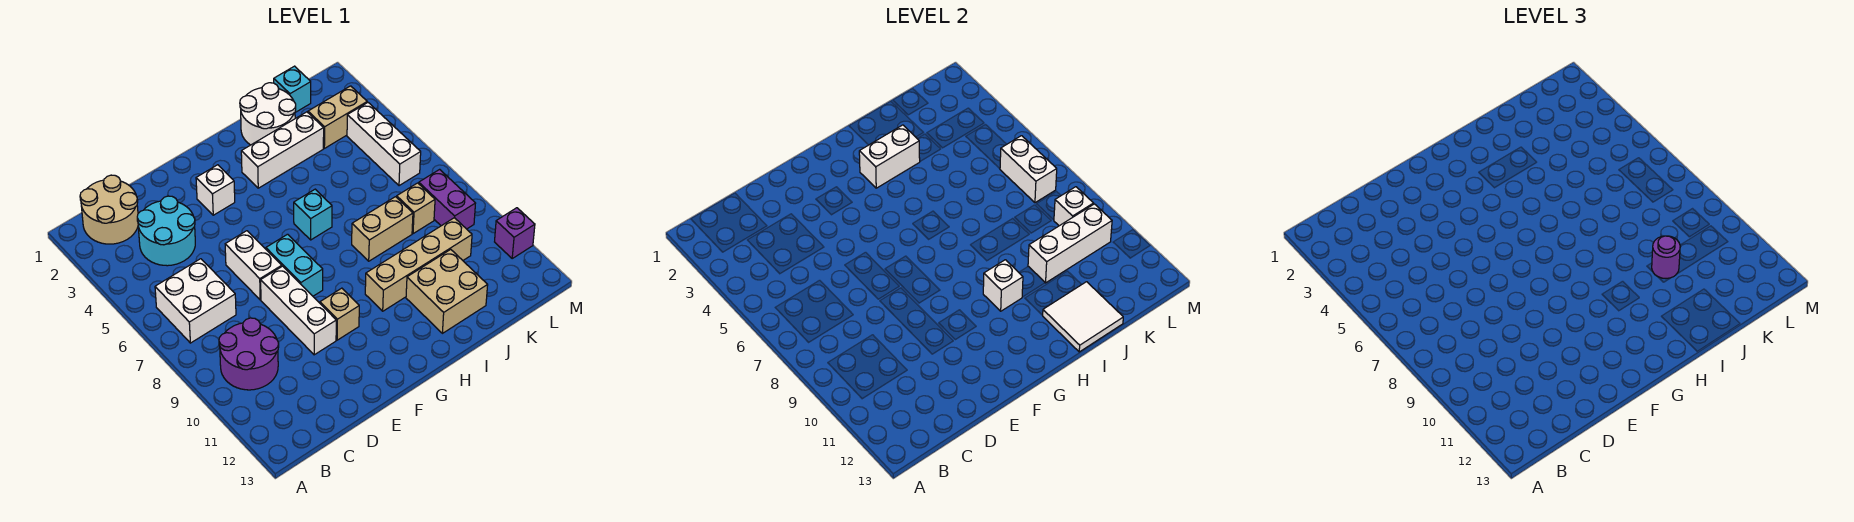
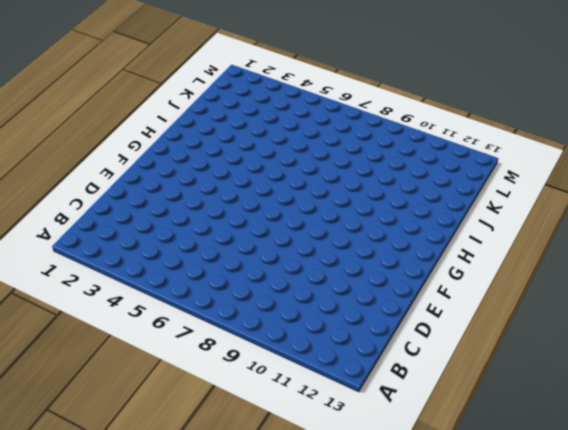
none -> tan 2x2 round brick [80,175,138,244]
none -> white 2x2 brick [155,259,236,343]
none -> purple 2x2 round brick [219,318,279,390]

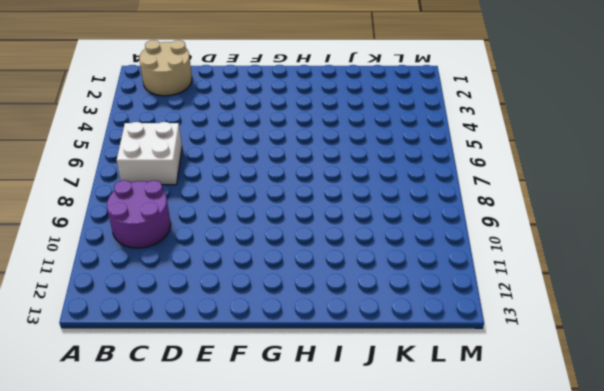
none -> cyan 2x2 round brick [137,196,195,266]
none -> white 1x2 brick [225,231,282,300]
none -> white 1x3 brick [261,266,336,355]

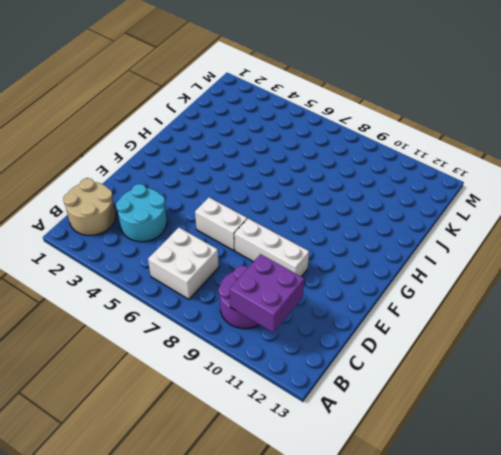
purple 2x2 brick [230,254,304,333] -> none
none -> white 1x1 brick [196,165,235,215]
none -> cyan 1x2 brick [266,234,323,296]
none -> tan 1x1 brick [320,288,359,340]

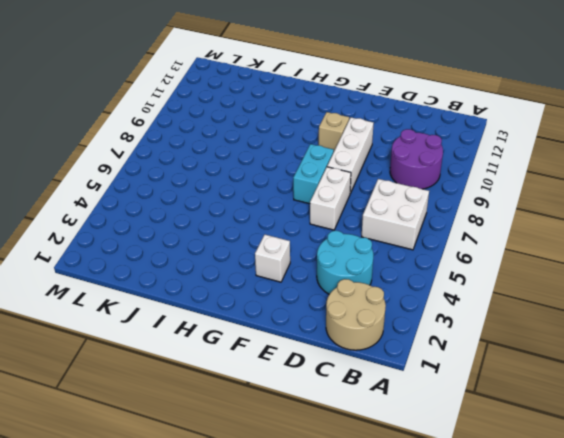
none -> white 1x3 brick [241,112,324,188]
none -> cyan 1x1 brick [294,189,332,240]
none -> tan 1x4 brick [365,218,472,311]

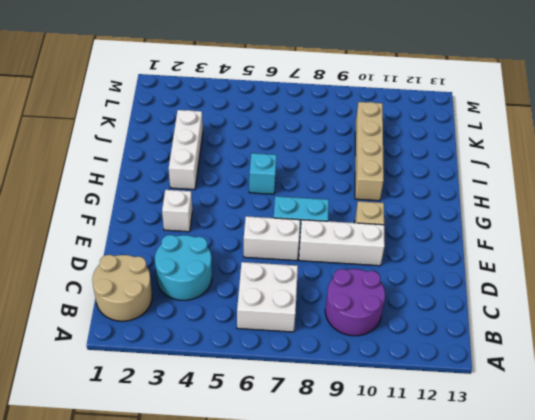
none -> white 2x2 round brick [240,83,296,145]
none -> tan 1x2 brick [352,197,413,261]
none -> tan 2x2 brick [406,249,488,333]

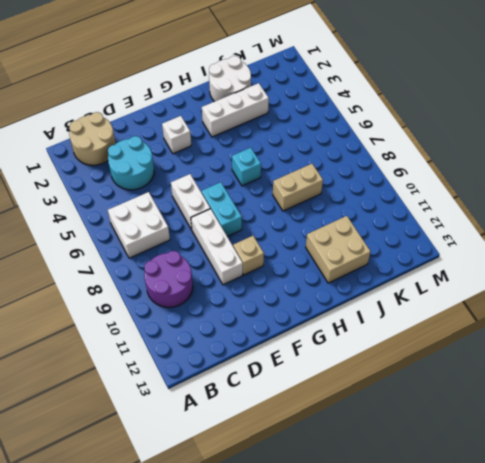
none -> tan 1x4 brick [365,218,472,311]
none -> cyan 1x1 brick [274,66,311,112]
none -> tan 1x2 brick [308,86,367,148]

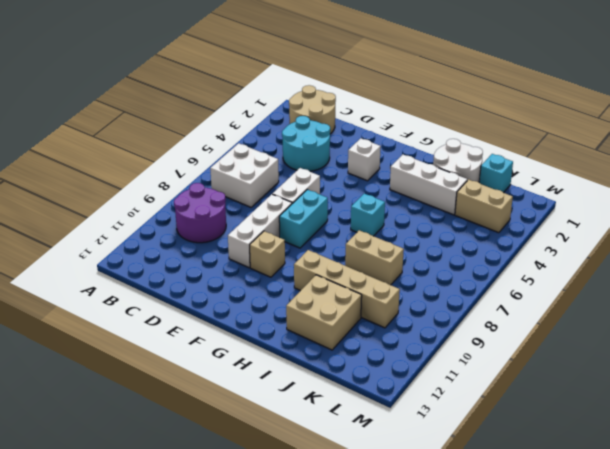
none -> tan 1x1 brick [397,183,435,234]
none -> white 1x3 brick [347,102,421,186]
none -> purple 1x2 brick [419,169,476,229]

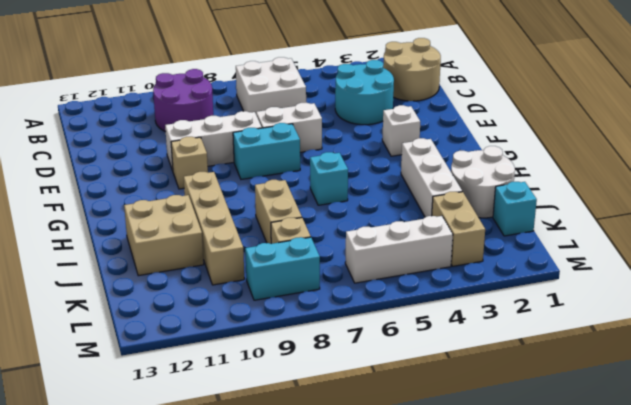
cyan 1x2 brick [245,237,320,300] -> purple 1x2 brick [419,169,476,229]
none -> purple 1x1 brick [495,208,535,258]
none -> white 1x2 brick [859,125,920,188]
none -> white 1x1 brick [983,260,1023,311]

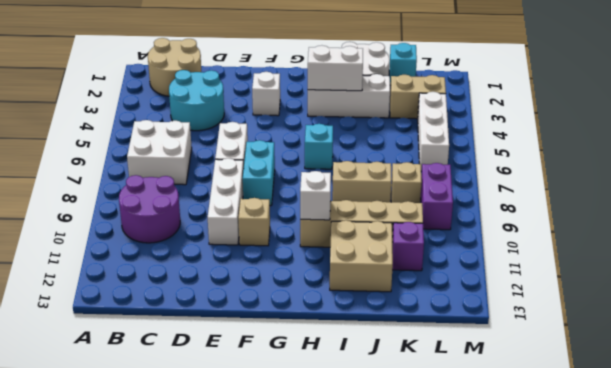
purple 1x1 brick [392,222,424,271] -> purple 1x1 brick moved to [495,208,535,258]
none -> white 2x2 tile [1042,282,1123,352]
none -> white 1x3 brick [1028,204,1112,283]
none -> white 1x2 brick [1000,136,1057,203]

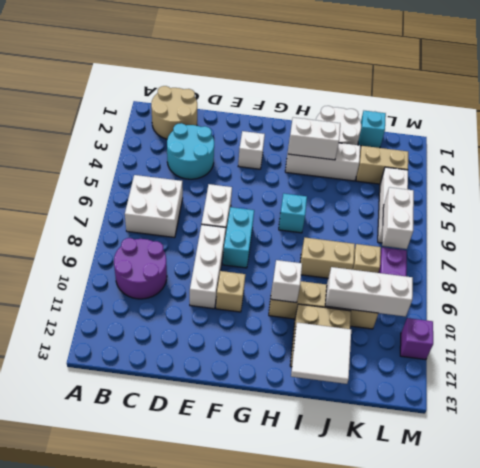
none -> white 1x1 brick [1054,187,1094,226]
none -> purple 1x1 round brick [1652,236,1680,279]

